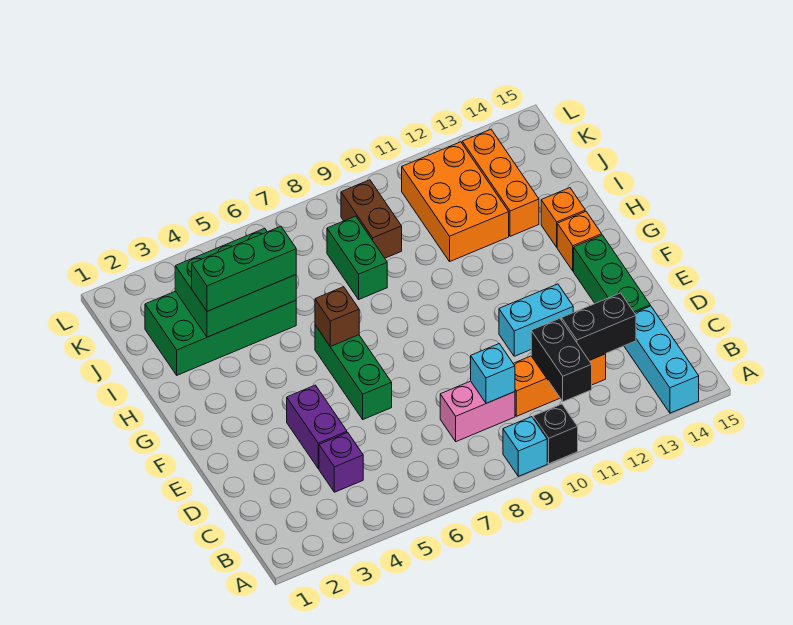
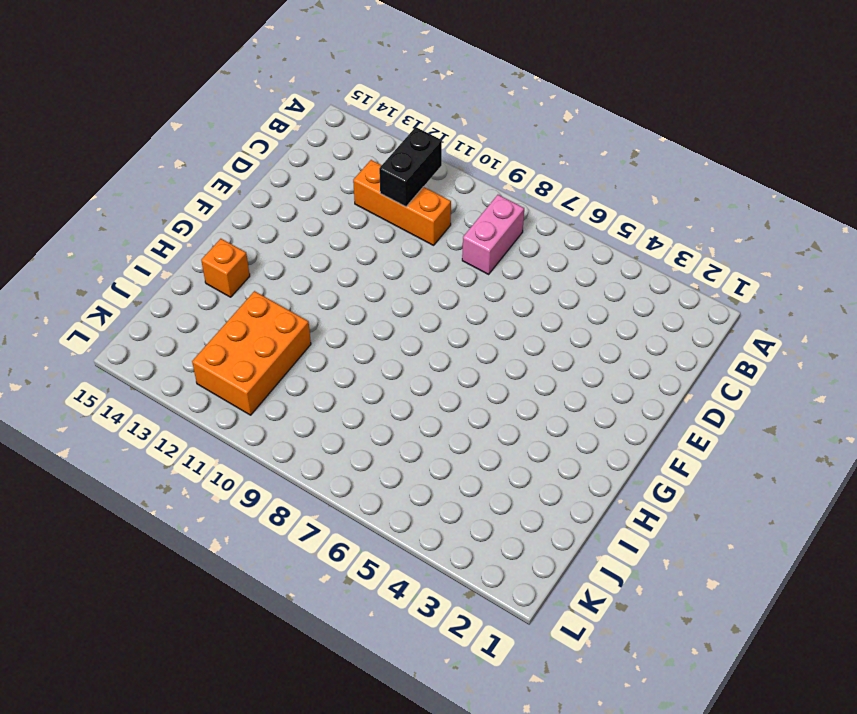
pink 1x2 brick [462,195,524,274] -> pink 1x2 brick turned to [440,381,515,442]
none -> cyan 1x1 brick [503,417,547,476]
none -> black 1x1 brick [533,404,578,464]
none -> cyan 1x3 brick [624,306,699,413]

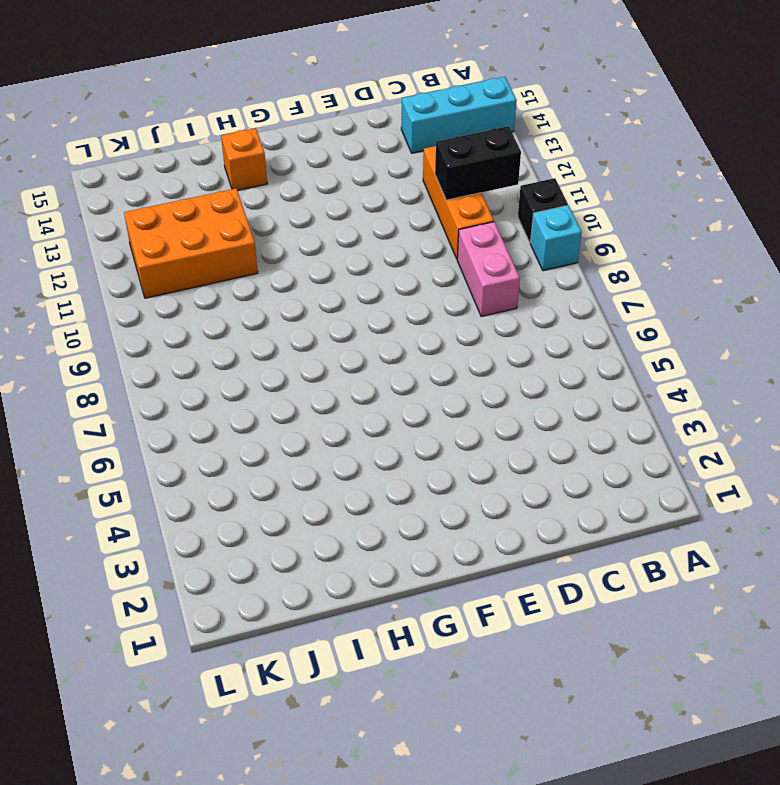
none -> purple 1x1 brick [319,433,363,492]
none -> purple 1x2 brick [287,385,347,469]
none -> green 1x3 brick [574,235,650,313]

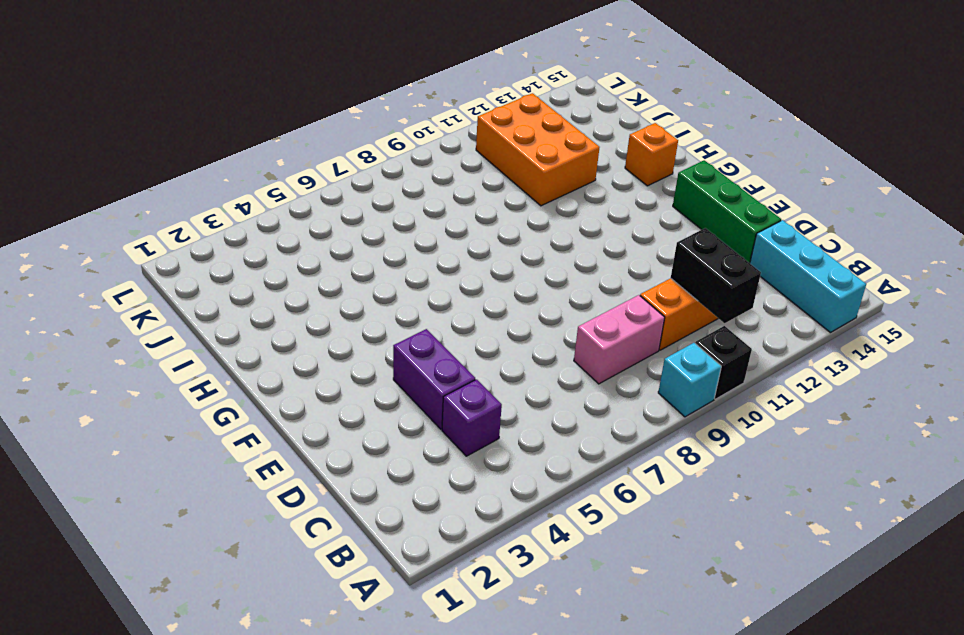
none -> green 1x3 brick [315,325,392,419]
none -> cyan 1x2 brick [499,284,573,356]
none -> orange 1x1 brick [557,211,602,271]

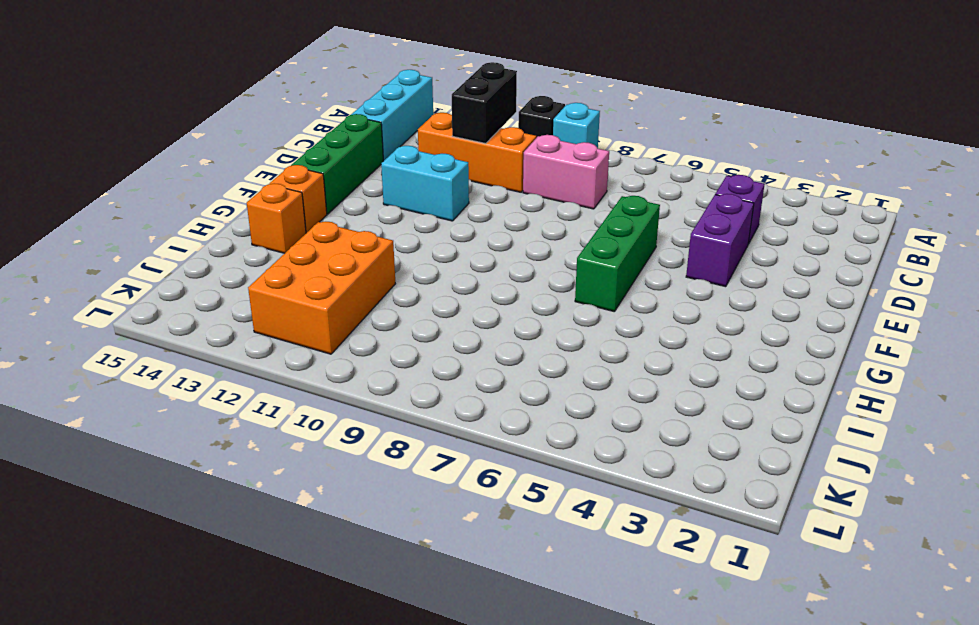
none -> green 2x4 brick [145,291,296,375]
none -> green 1x2 brick [327,216,387,299]
none -> orange 1x3 brick [462,129,539,236]

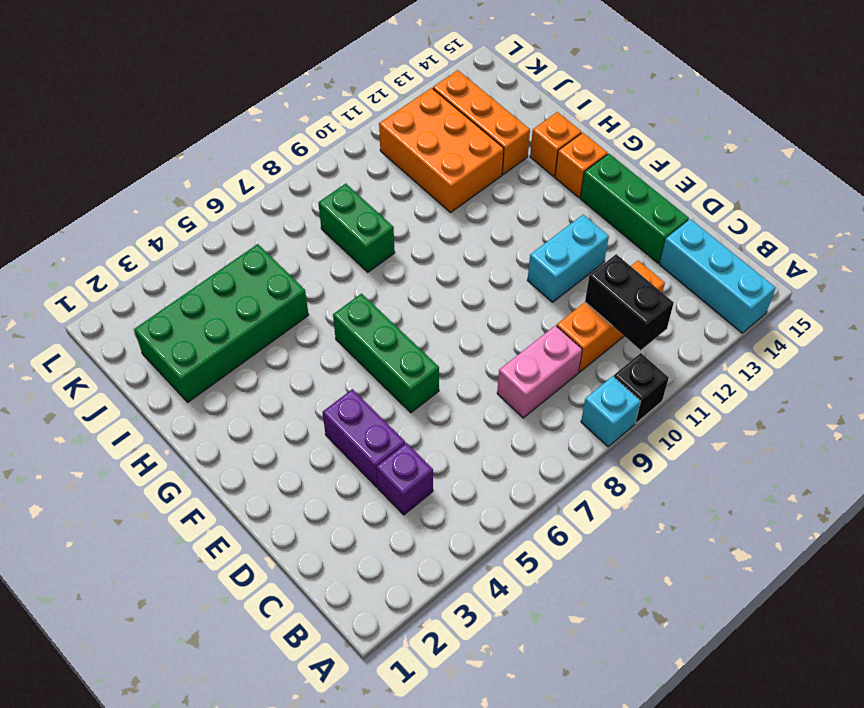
none -> brown 1x2 brick [341,180,402,258]
none -> cyan 1x1 brick [471,344,515,403]
none -> black 1x2 brick [562,293,636,360]

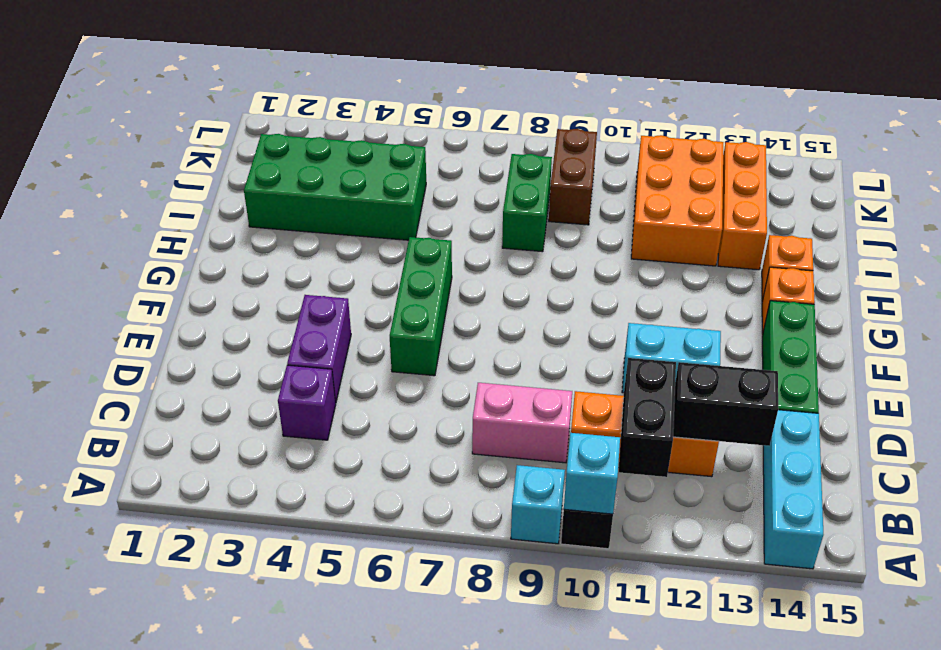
cyan 1x1 brick [564,433,620,514] -> cyan 1x1 brick moved to [471,344,515,403]
none -> brown 1x1 brick [315,287,359,346]
none -> green 2x3 brick [175,228,296,337]
none -> green 1x3 brick [192,226,296,311]

